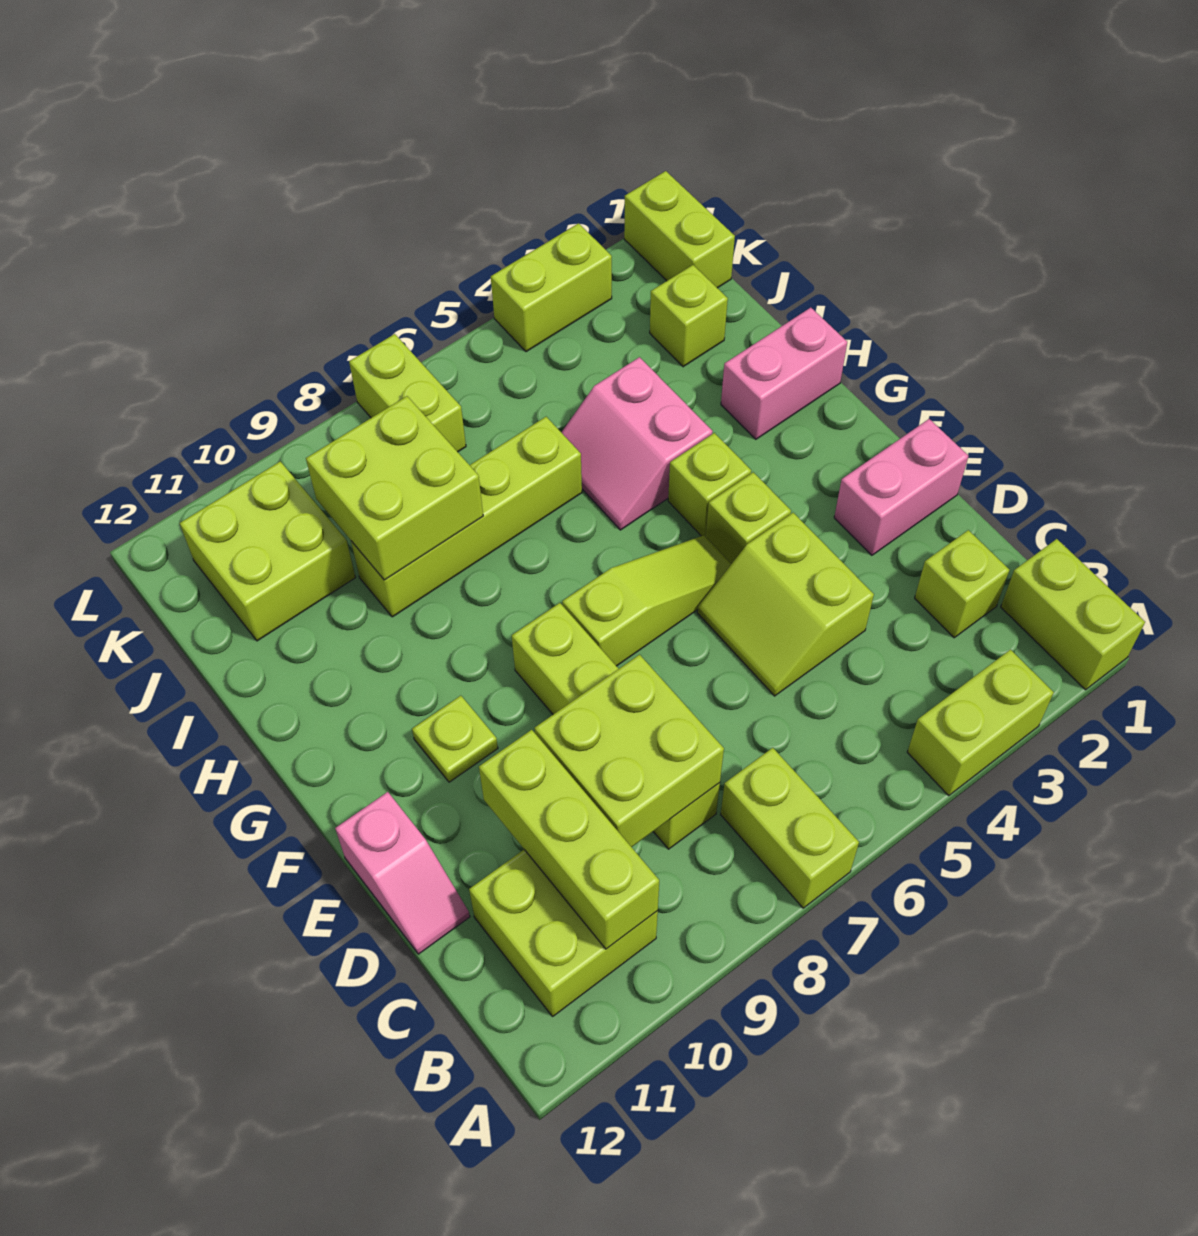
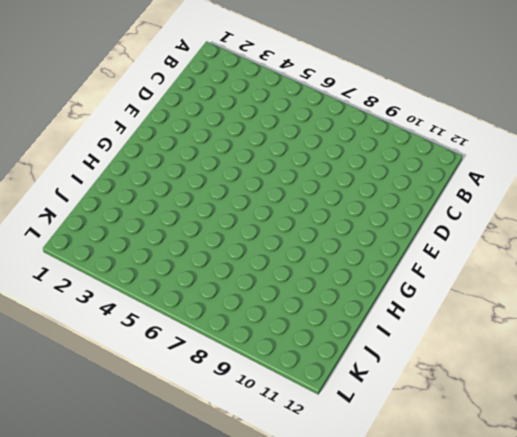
none -> lime 1x2 brick [1001,539,1145,690]
none -> lime 1x2 brick [907,650,1054,796]
none -> lime 1x2 brick [721,748,859,908]

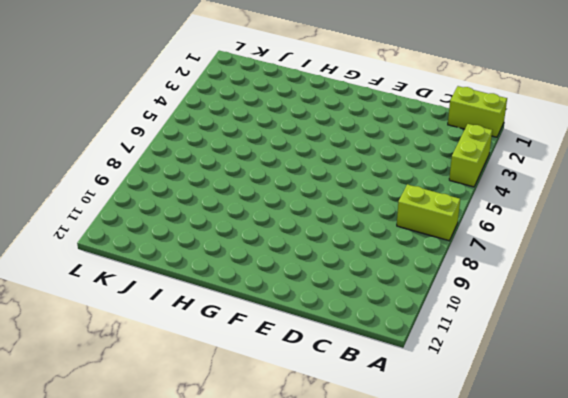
none -> lime 2x2 brick [469,850,658,1016]
none -> lime 1x1 brick [915,530,1009,638]
none -> lime 1x4 brick [512,603,720,849]

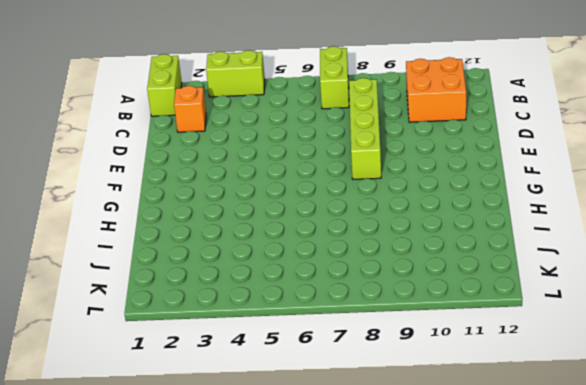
orange 2x2 brick [406,57,466,122] -> lime 2x2 brick [469,850,658,1016]
orange 1x1 brick [174,86,206,132] -> lime 1x1 brick [915,530,1009,638]
none -> lime 2x2 slope [697,513,874,696]
none -> pink 1x2 slope [335,792,470,954]
none -> pink 1x2 brick [834,419,968,555]

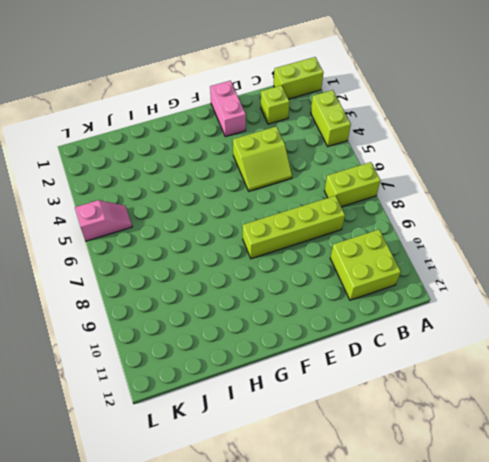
pink 1x2 slope [75,200,132,241] -> pink 1x2 slope moved to [335,792,470,954]
none -> lime 1x1 brick [706,472,791,564]
none -> lime 1x3 slope [562,535,731,666]
none -> lime 1x1 plate [412,696,498,782]

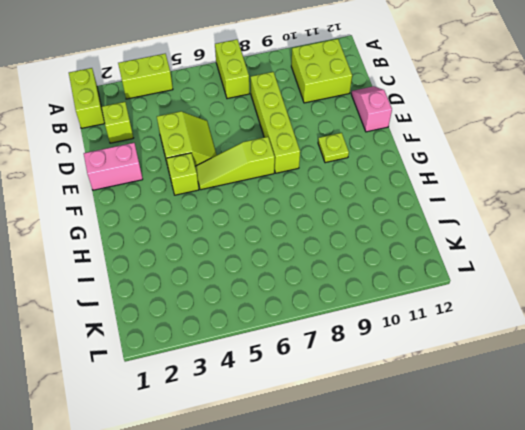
none -> lime 1x1 brick [668,433,751,537]
none -> pink 1x2 brick [721,308,847,439]
none -> pink 2x2 slope [561,357,713,530]

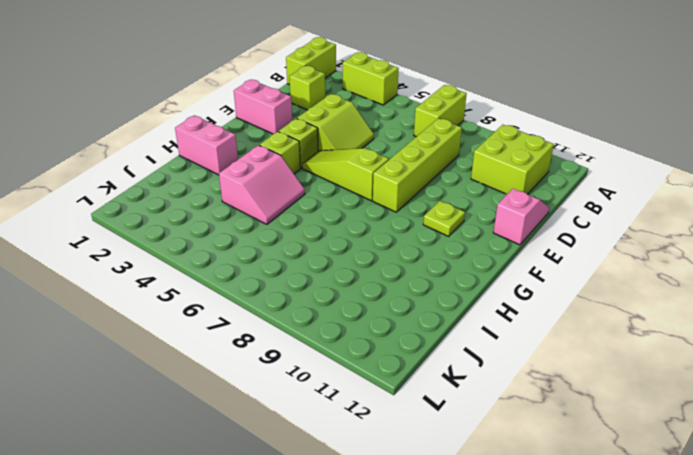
none -> lime 1x4 brick [351,417,582,617]
none -> lime 1x1 brick [650,265,728,367]
none -> lime 2x2 brick [180,461,356,641]

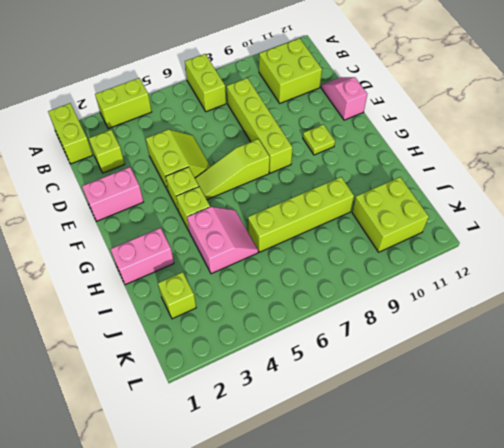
none -> lime 1x2 brick [624,171,735,288]
none -> lime 1x2 brick [349,334,466,452]
none -> lime 1x2 brick [491,223,612,352]

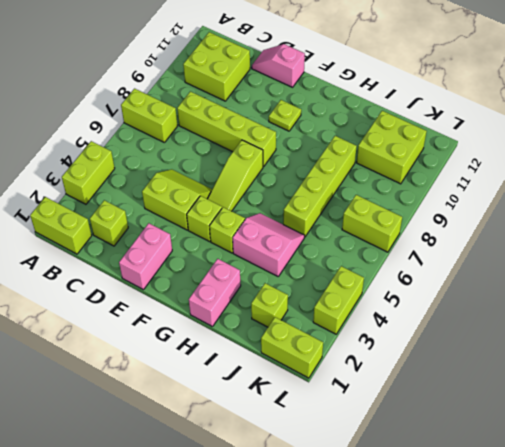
none -> lime 1x3 brick [479,730,659,949]
none -> lime 2x2 brick [534,655,724,847]
none -> lime 2x2 brick [306,396,483,580]

